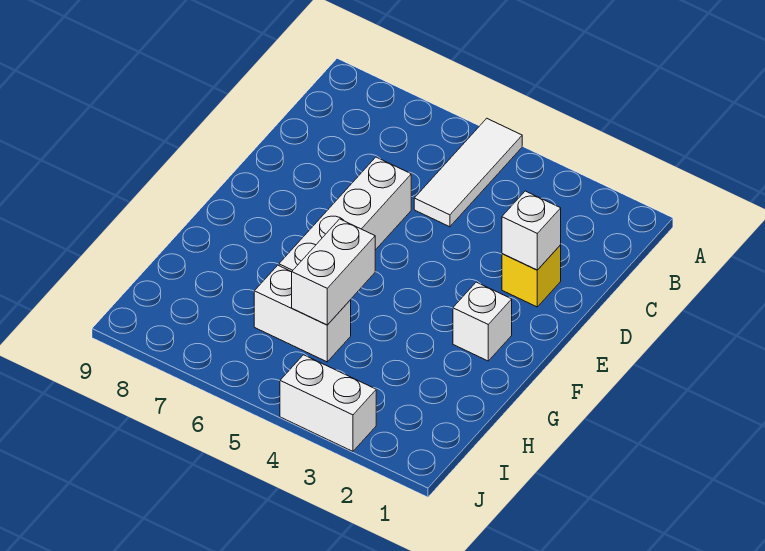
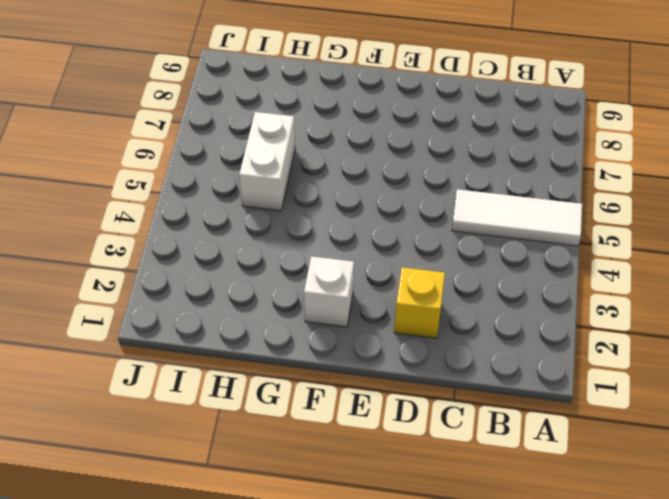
none -> white 1x4 brick [279,157,411,272]
none -> white 1x2 brick [280,355,376,451]

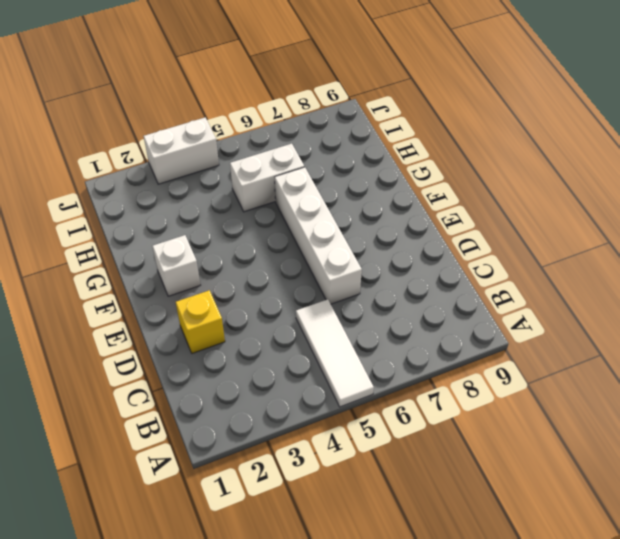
none -> white 1x1 brick [502,191,561,270]
none -> white 1x2 brick [292,219,375,325]

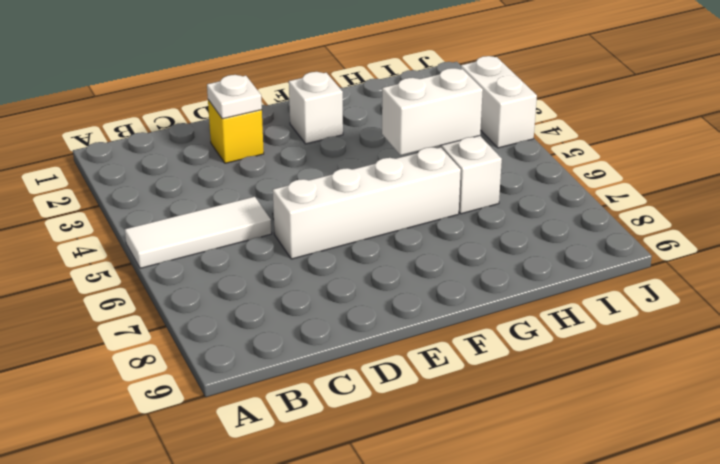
white 1x1 plate [207,75,262,119] -> white 1x1 brick [502,191,561,270]

